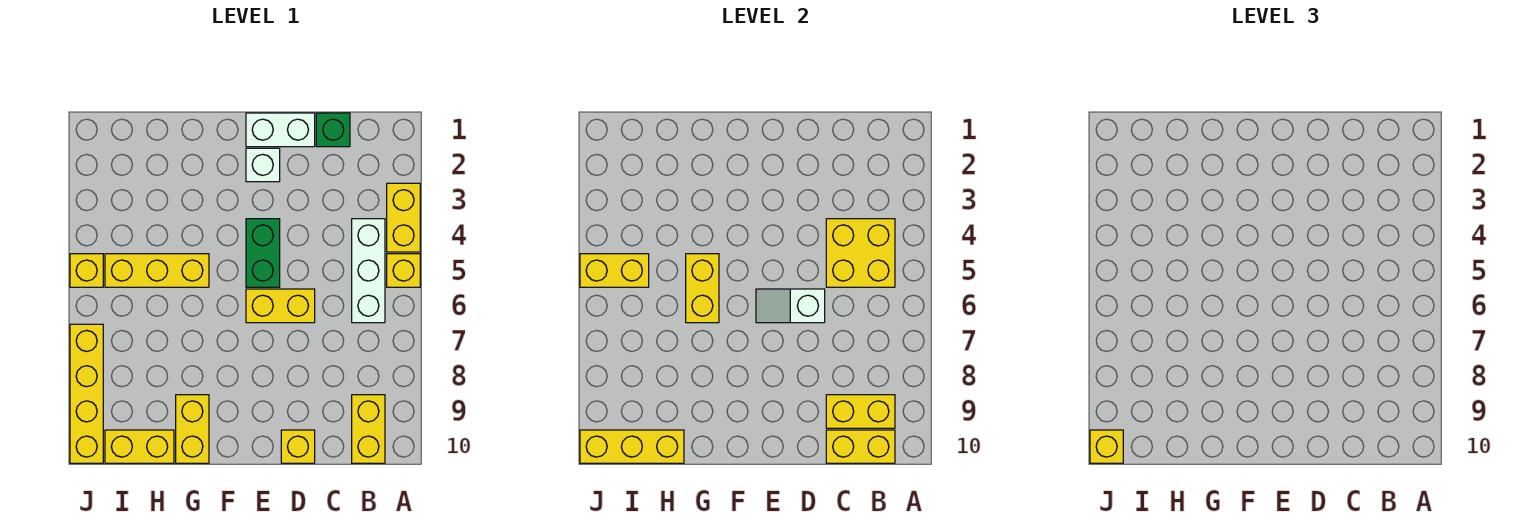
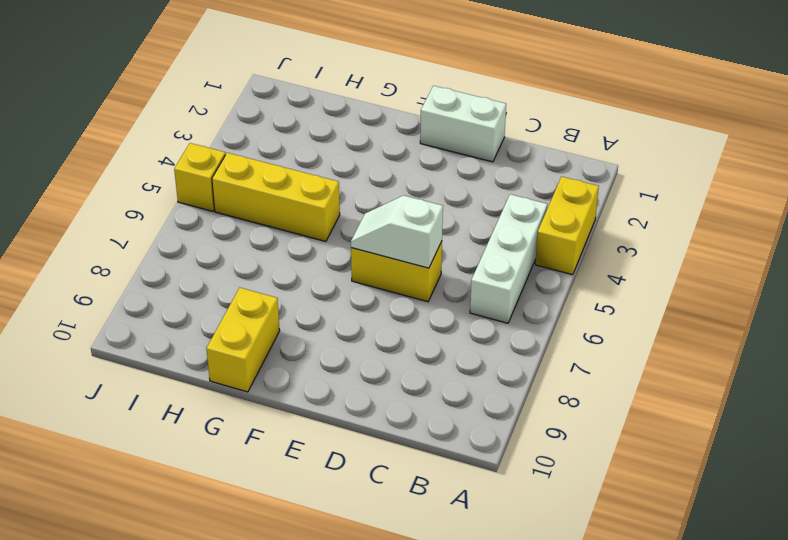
none -> yellow 1x1 brick [387,254,420,287]
none -> yellow 1x2 brick [352,395,385,463]
none -> green 1x1 brick [316,113,350,147]

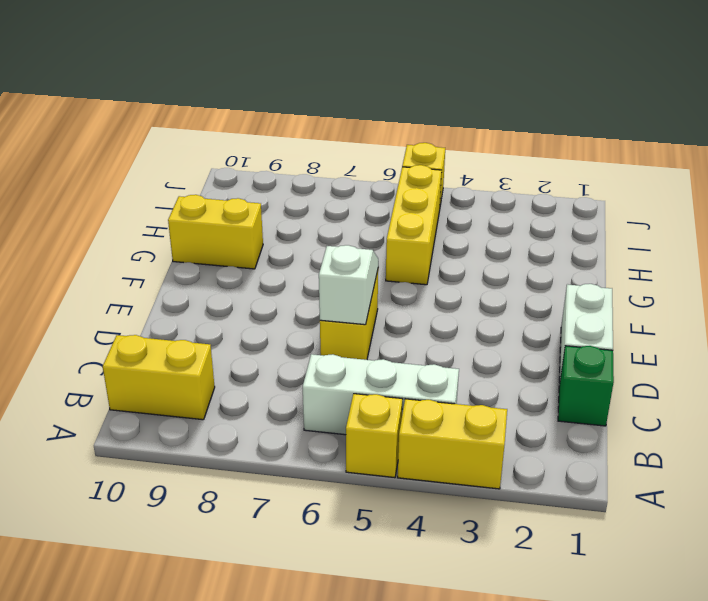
none -> yellow 1x1 brick [281,430,315,463]
none -> white 1x1 brick [246,148,280,182]
none -> green 1x2 brick [246,219,280,287]

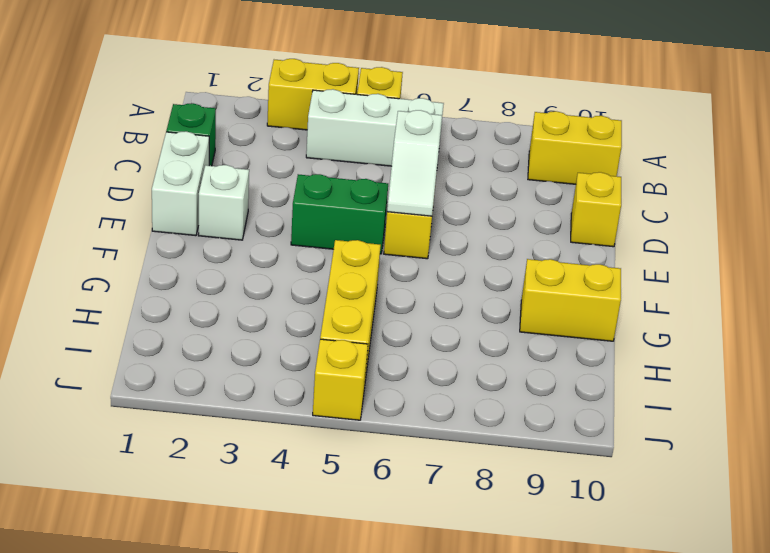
none -> yellow 1x2 brick [105,430,174,463]
none -> yellow 1x4 brick [70,324,103,463]
none -> yellow 2x2 brick [826,219,895,287]

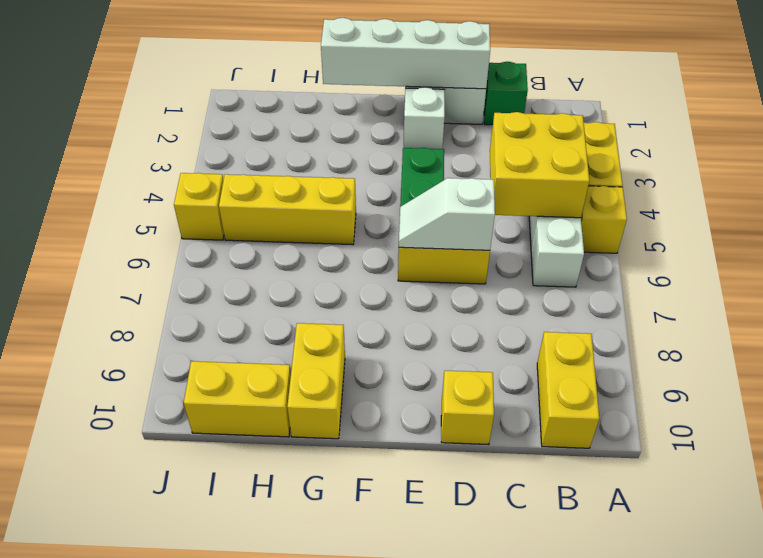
white 1x4 brick [321,18,490,89] -> none
none -> yellow 1x4 brick [70,324,103,463]
none -> yellow 1x2 brick [826,395,895,428]
none -> yellow 1x2 brick [826,430,895,463]

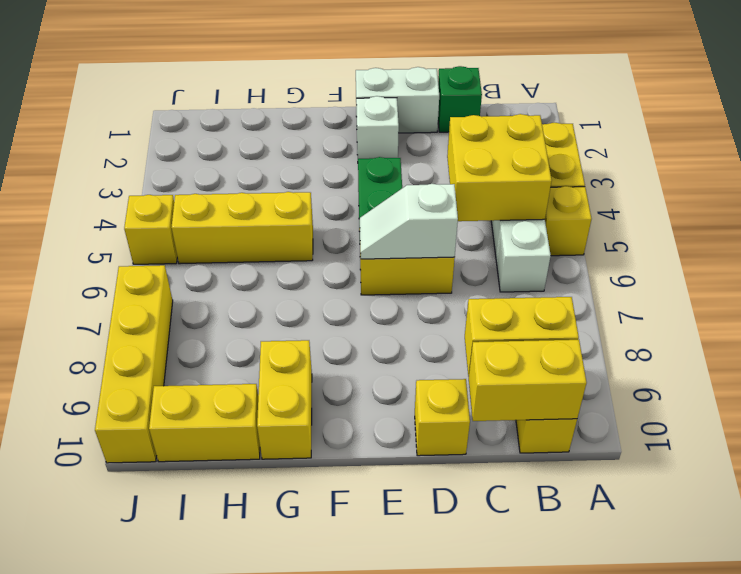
none -> yellow 1x2 brick [686,254,719,323]
none -> yellow 1x3 brick [580,430,684,463]
none -> yellow 1x2 brick [580,254,649,287]

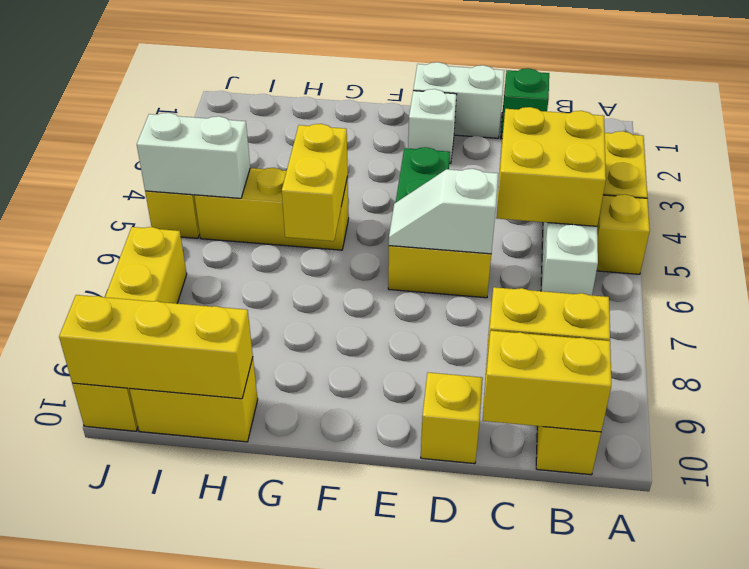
white 1x2 brick [137,113,250,198] -> yellow 1x2 brick [580,254,649,287]
none -> yellow 1x2 brick [176,395,209,463]
none -> yellow 1x1 brick [1090,430,1123,463]

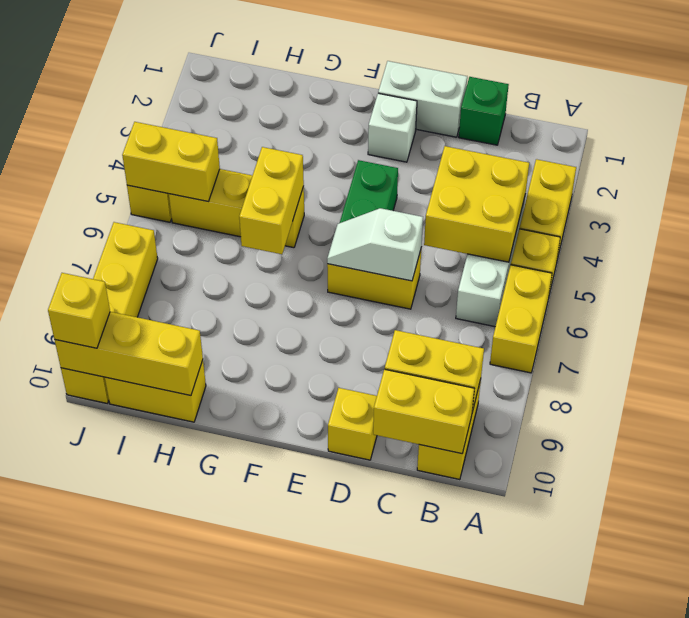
yellow 1x2 brick [490,265,552,373] -> yellow 1x2 brick moved to [176,395,209,463]

